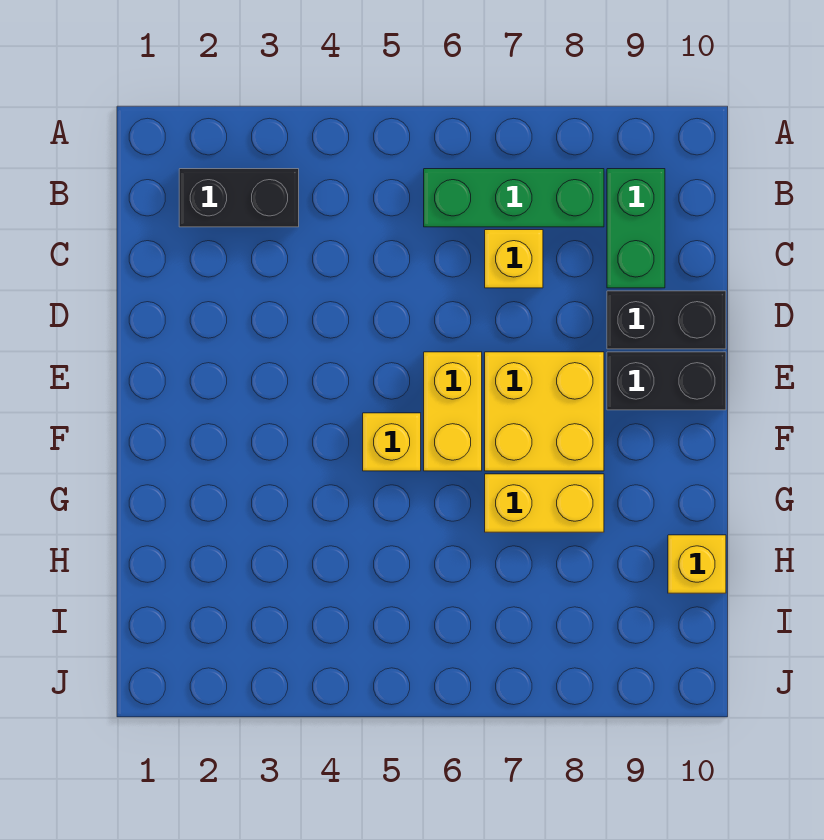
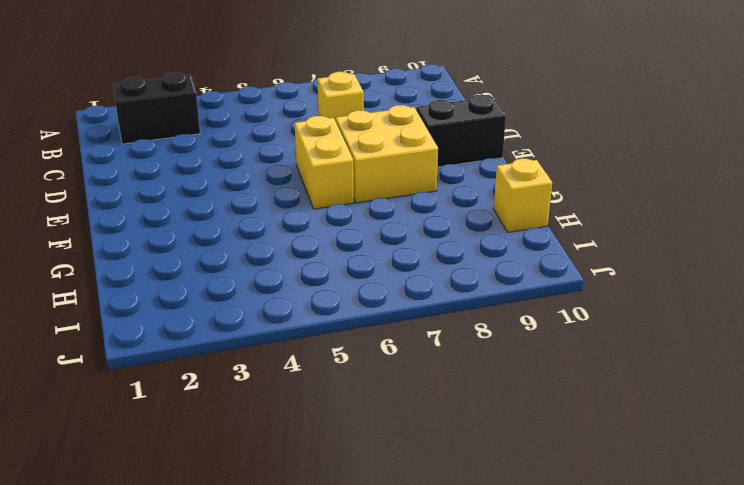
none -> green 1x3 brick [424,169,604,227]
none -> green 1x2 brick [607,169,665,288]

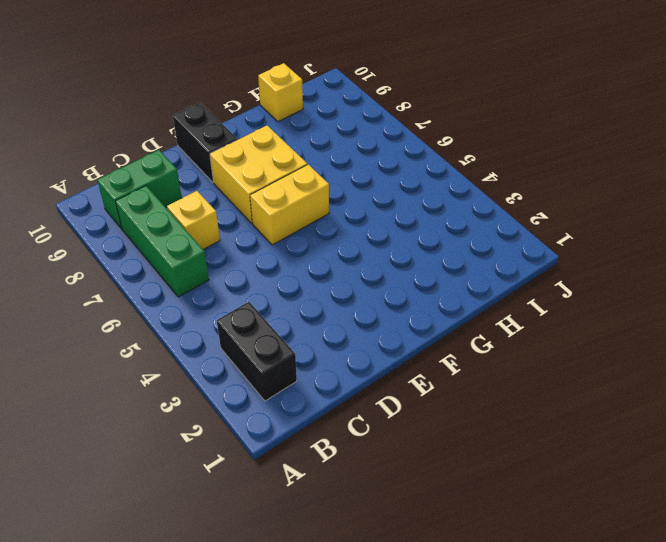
none -> black 1x2 brick [607,291,726,349]
none -> yellow 1x1 brick [363,413,421,471]

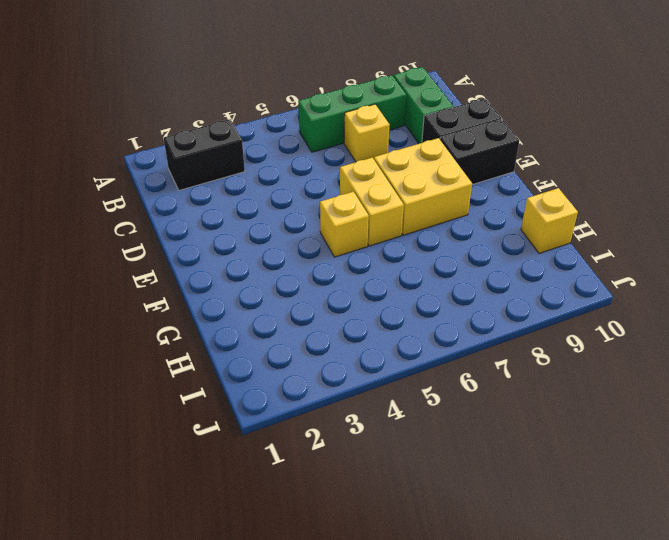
none -> yellow 1x2 brick [485,474,604,532]

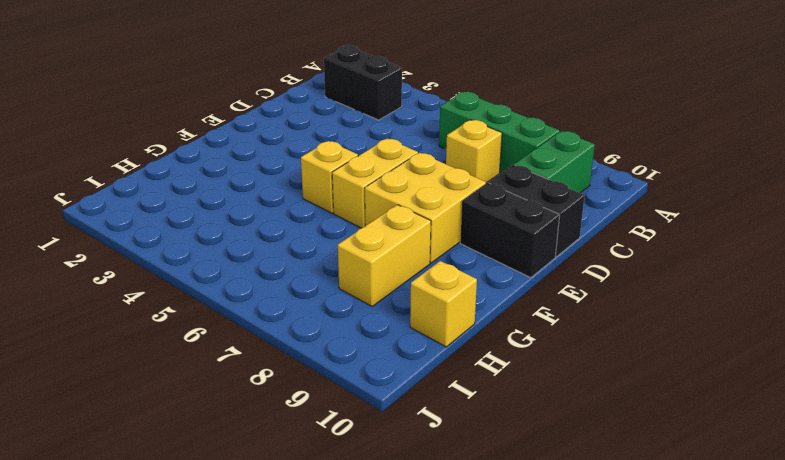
yellow 1x2 brick [338,205,431,306] -> yellow 1x2 brick turned to [485,474,604,532]

